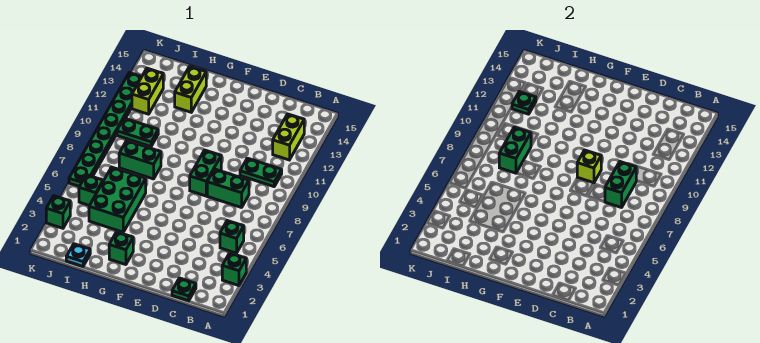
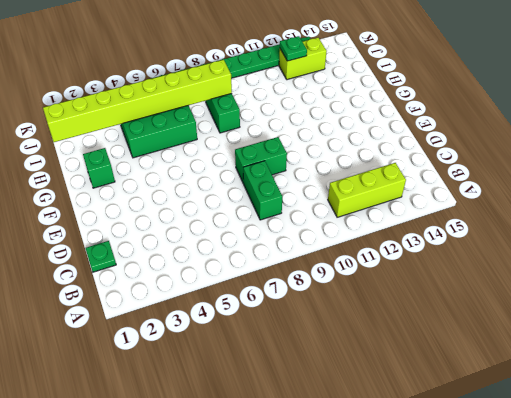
lime 1x3 brick [328,163,406,217] -> lime 1x2 brick [273,114,304,160]
lime 1x8 brick [43,60,232,142] -> green 1x2 brick [499,127,531,173]
none -> green 1x1 brick [222,253,246,286]
none -> green 1x1 brick [220,221,244,253]
none -> green 1x2 plate [240,158,282,187]

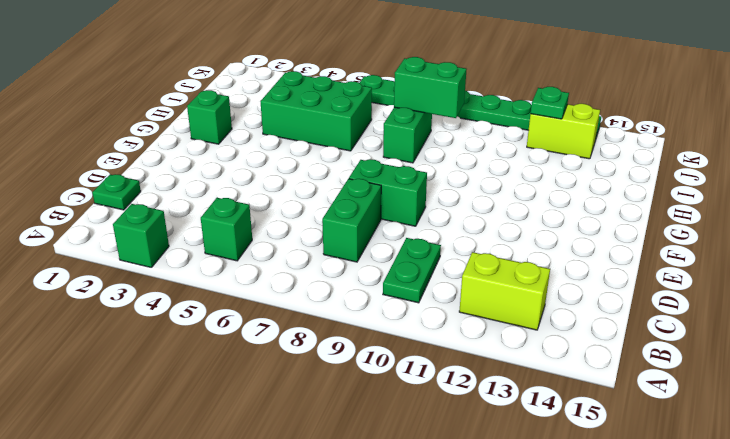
none -> lime 1x2 brick [175,66,206,112]
none -> cyan 1x1 plate [66,244,90,267]
none -> green 1x2 plate [117,118,158,147]

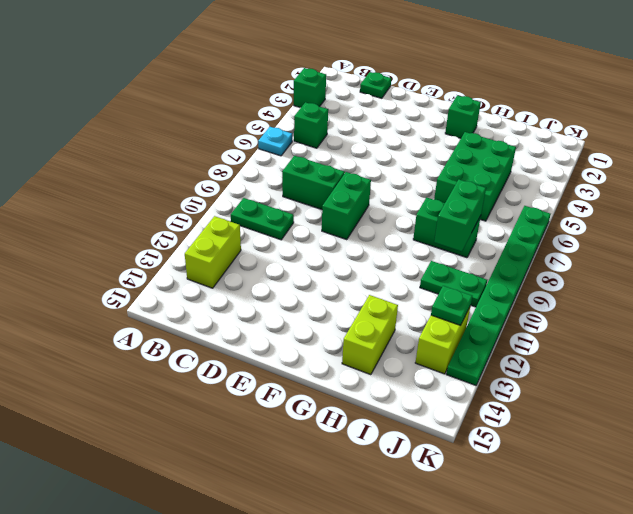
cyan 1x1 plate [258,127,292,156] -> cyan 1x1 plate moved to [66,244,90,267]
none -> green 1x1 brick [79,175,103,206]
none -> green 1x1 brick [46,196,70,228]
none -> green 1x2 brick [605,162,636,208]

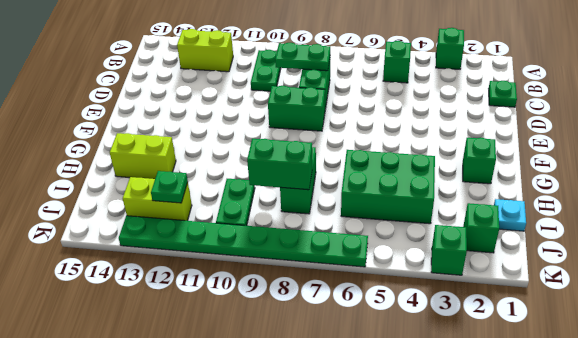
green 1x2 plate [275,43,330,71] -> green 1x2 brick [605,162,636,208]
green 1x1 brick [463,203,499,253] -> green 1x1 brick moved to [79,175,103,206]
none -> lime 1x1 brick [577,150,601,183]

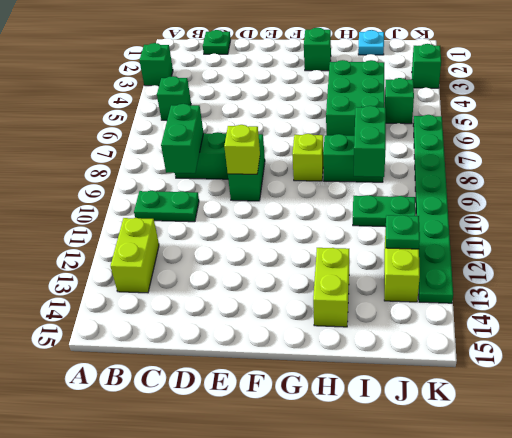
lime 1x1 brick [292,134,323,181] -> none

